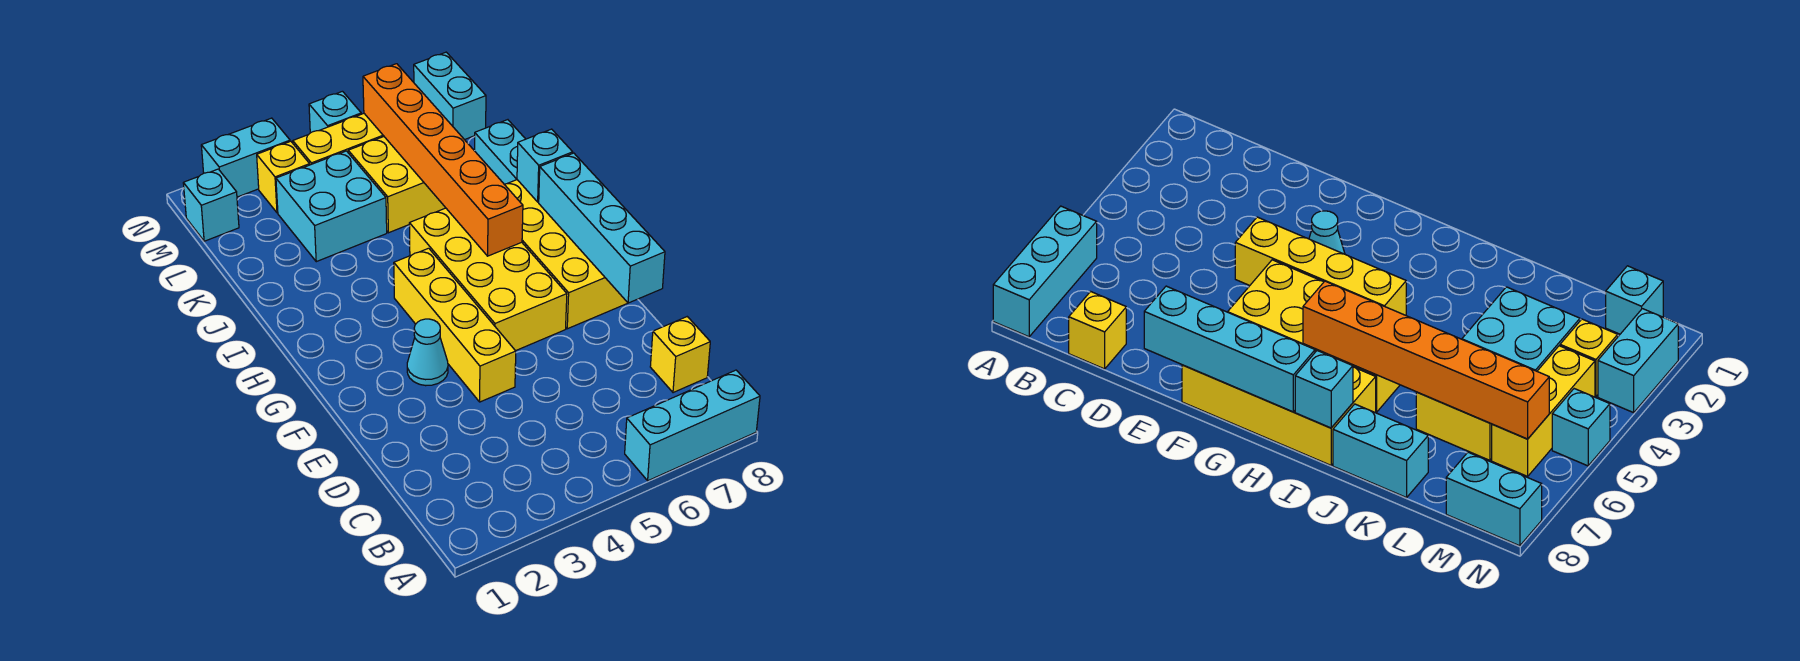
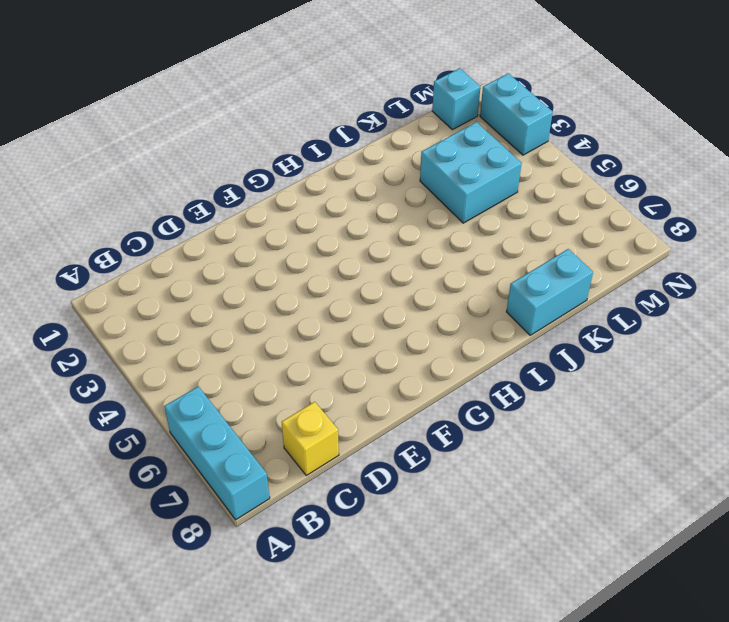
none -> yellow 1x4 brick [394,248,516,402]
none -> cyan 1x1 cone [407,319,448,386]
none -> yellow 2x4 brick [409,208,567,351]

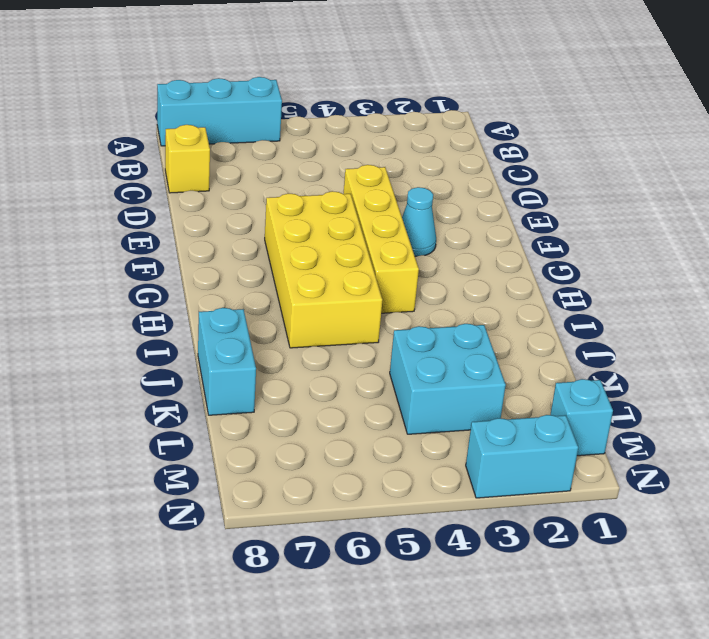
none -> yellow 2x4 brick [504,180,627,329]
none -> yellow 2x2 brick [348,137,445,233]
none -> yellow 1x1 brick [257,141,310,213]

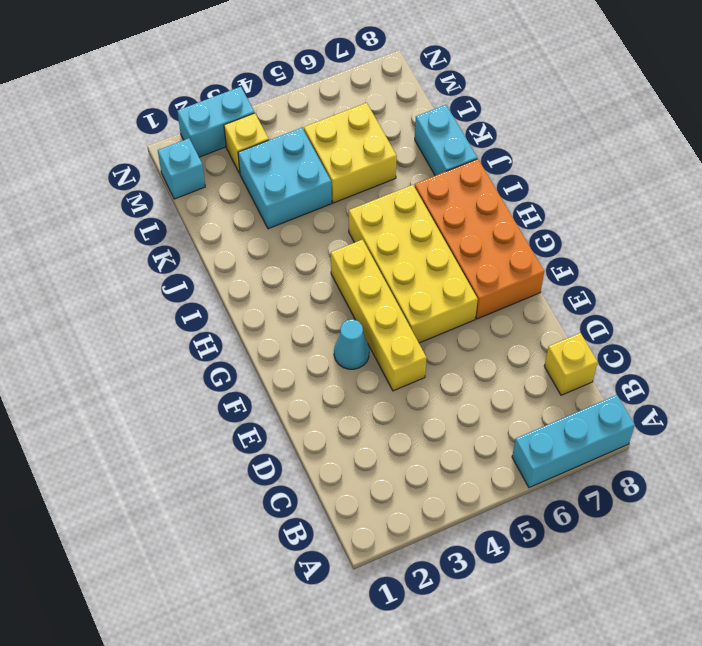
orange 2x4 brick [415,159,544,319] -> yellow 2x4 brick [504,180,627,329]
none -> yellow 1x3 brick [293,114,384,165]
none -> cyan 1x2 brick [414,52,486,140]
none -> cyan 1x1 brick [309,91,361,133]

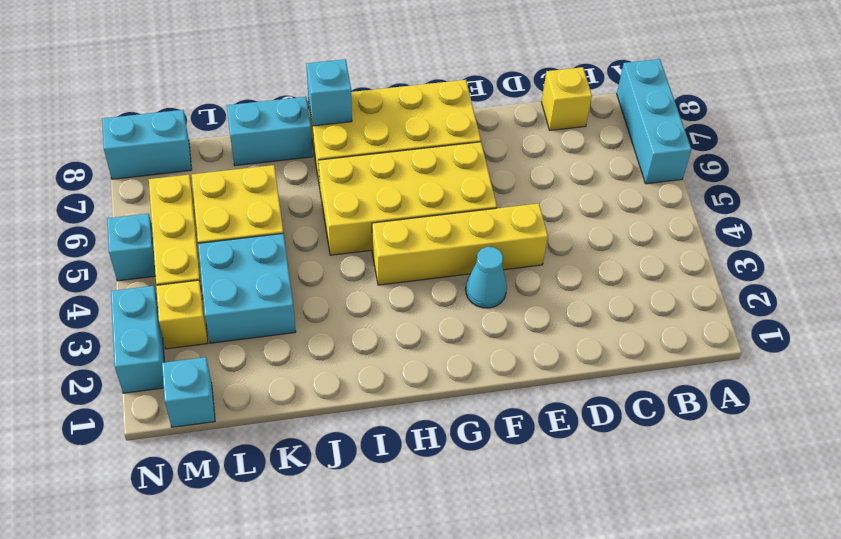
none -> cyan 1x4 brick [539,153,665,303]
none -> orange 1x6 brick [363,64,523,256]

